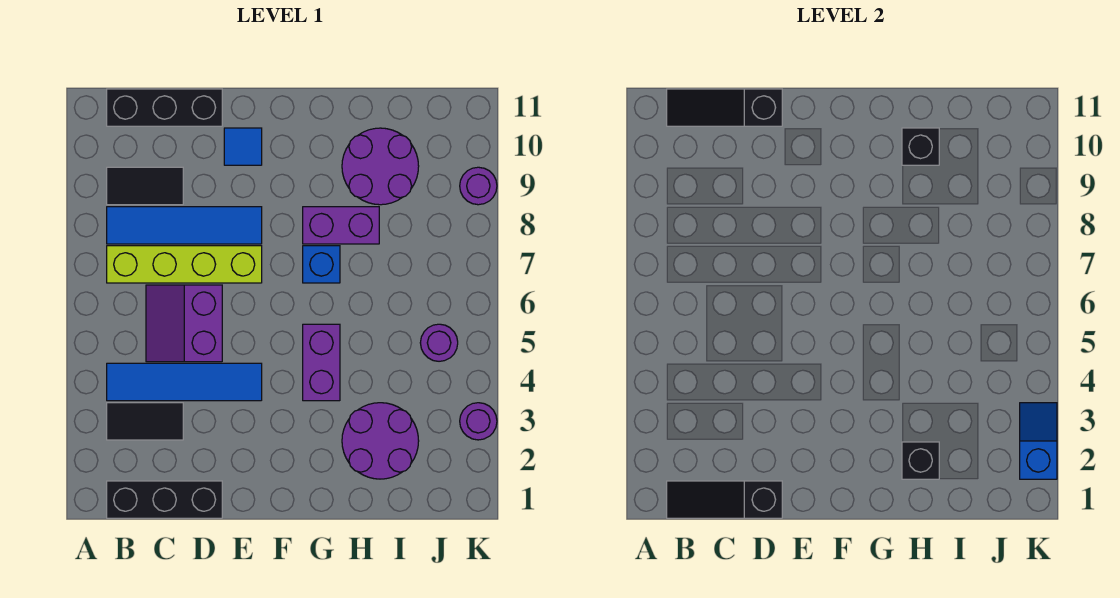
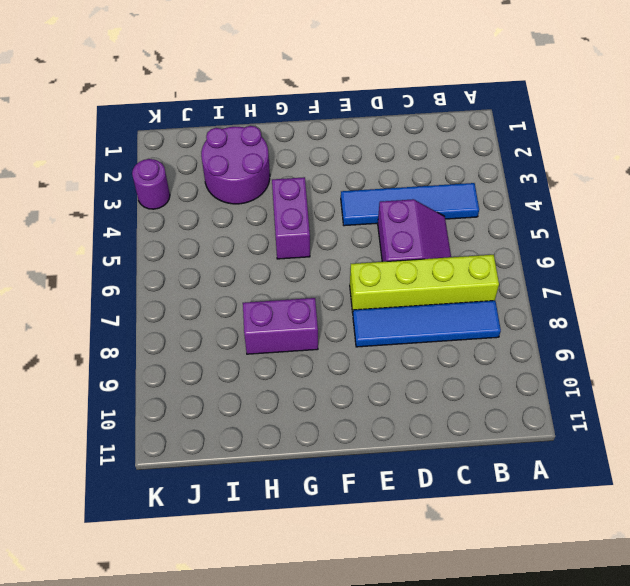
none -> black 1x3 brick [107,481,222,518]
none -> black 1x2 tile [107,403,183,440]
none -> black 1x2 tile [107,167,183,205]

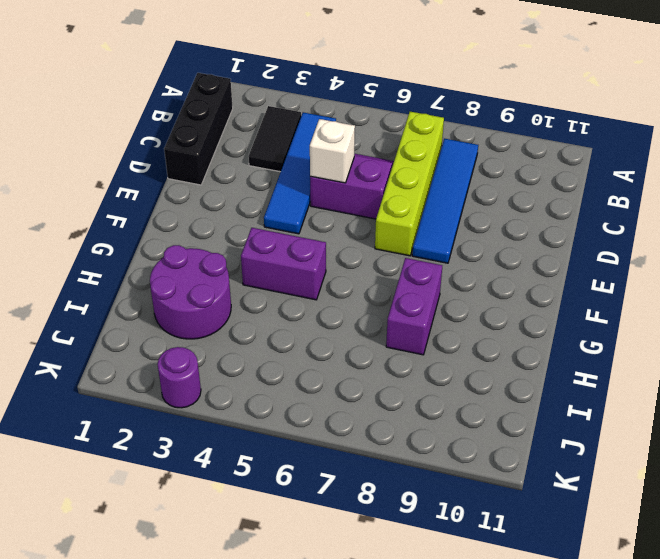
white 1x1 brick [310,119,355,183] -> none
none -> black 1x2 tile [107,167,183,205]
none -> black 1x3 brick [107,89,222,126]
none -> blue 1x1 tile [224,128,262,165]

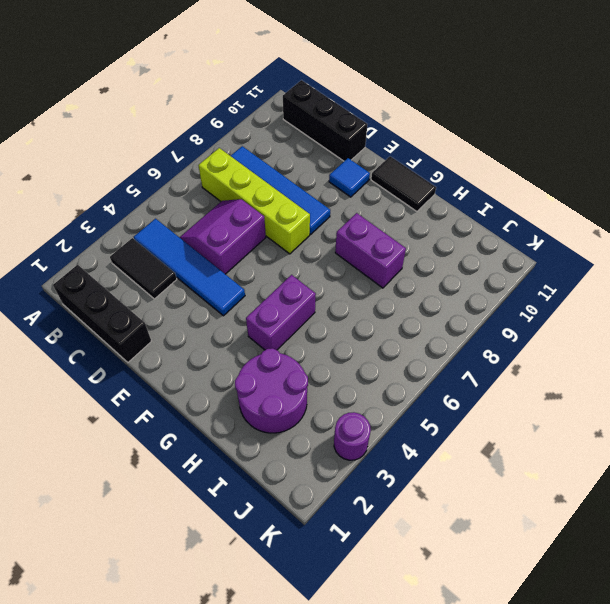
black 1x2 tile [371,156,436,211] -> black 1x2 tile moved to [107,167,183,205]
none -> blue 1x1 brick [303,246,340,283]
none -> purple 2x2 round brick [342,128,419,205]
none -> purple 1x1 round brick [420,324,458,361]

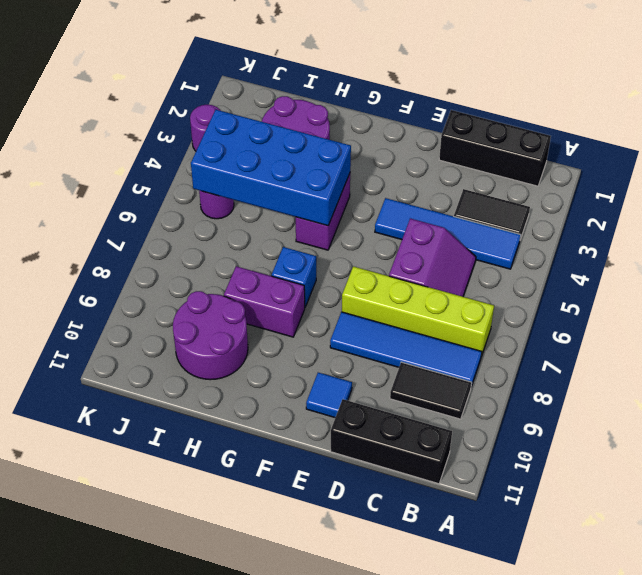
blue 2x4 brick [191,110,351,226] -> none
none -> purple 1x1 round brick [460,167,497,205]
none -> black 1x3 slope [667,481,782,518]
none -> black 1x3 slope [667,89,782,126]

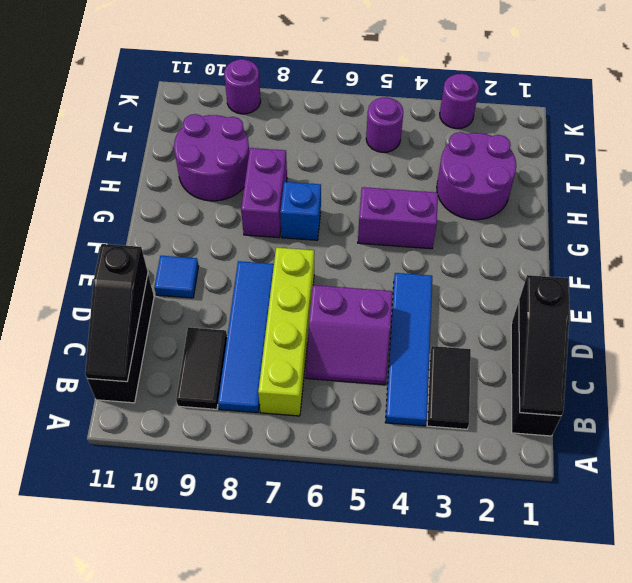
none -> black 1x1 brick [902,442,939,479]
none -> black 1x1 brick [902,128,939,165]
none -> blue 1x2 slope [1020,403,1057,479]

